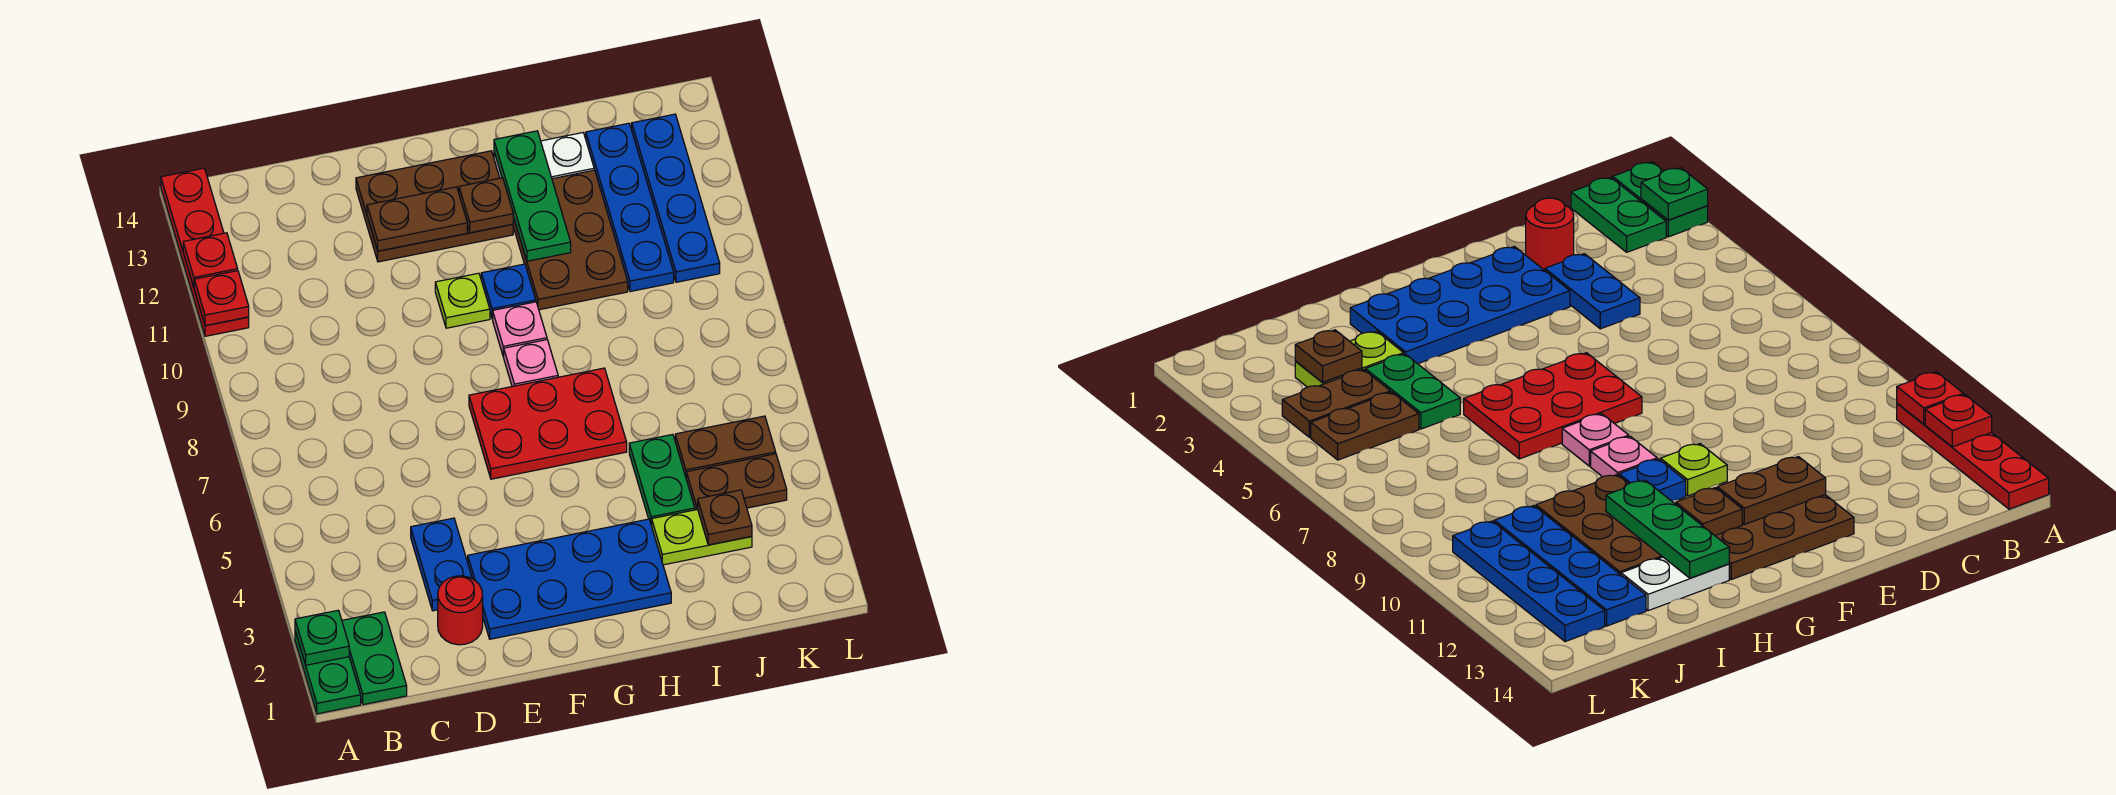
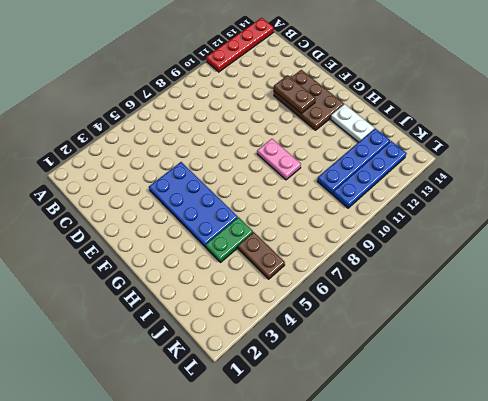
blue 2x4 plate [149,162,238,247] -> blue 2x4 plate moved to [468,519,671,639]
pink 1x2 plate [257,139,301,180] -> pink 1x1 plate [493,302,547,357]
none -> green 1x2 plate [295,631,361,714]
none -> green 1x2 plate [342,612,407,705]
none -> red 1x1 round brick [438,576,483,645]

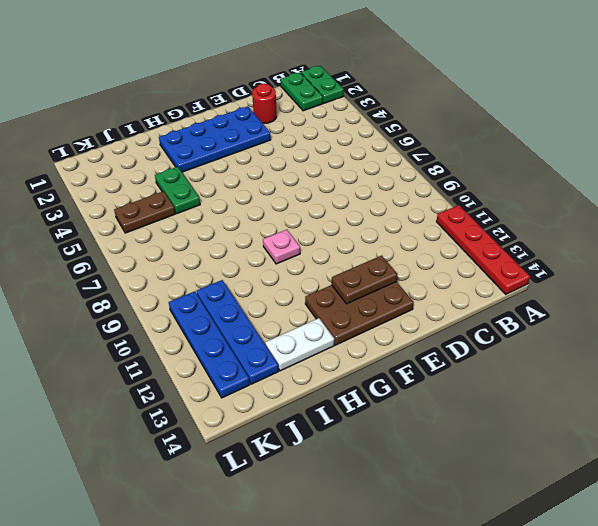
none -> blue 1x2 plate [411,518,472,611]
none -> red 2x3 plate [469,368,627,479]
none -> lime 1x1 plate [435,273,490,328]

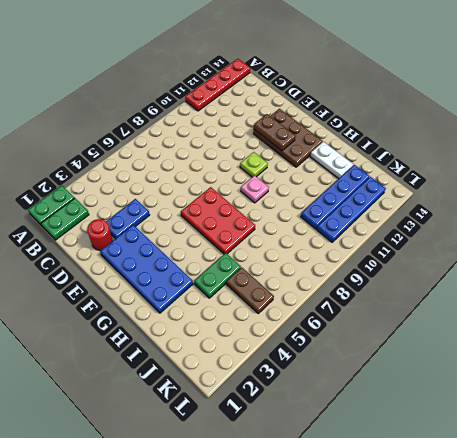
none -> pink 1x1 plate [504,340,558,386]
none -> blue 1x1 plate [481,264,536,319]
none -> brown 2x3 plate [513,170,628,310]

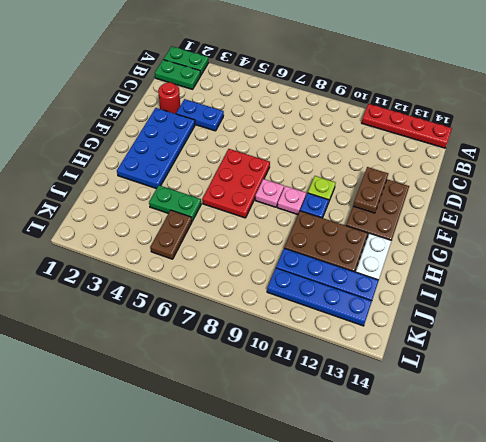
none -> lime 1x2 plate [652,509,752,565]
none -> brown 1x2 plate [686,454,787,510]
none -> green 1x1 plate [295,610,349,665]

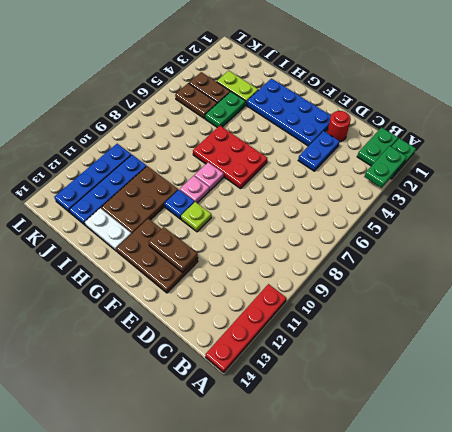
green 1x2 plate [364,146,407,188] -> green 1x1 plate [295,610,349,665]
none -> red 1x1 plate [194,271,249,326]
none -> red 1x1 plate [183,233,238,287]
none -> brown 1x1 plate [459,178,513,233]

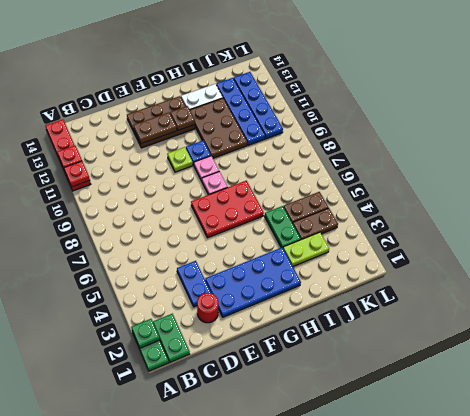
none -> green 1x3 plate [494,131,571,261]
none -> brown 1x1 plate [698,490,752,545]

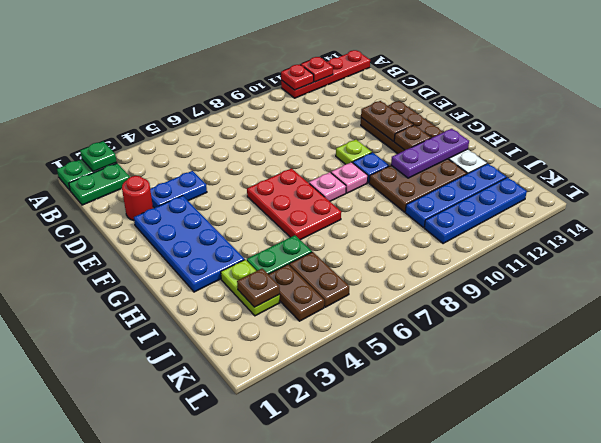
purple 1x3 plate [391,129,469,178] -> green 1x3 plate [494,131,571,261]

